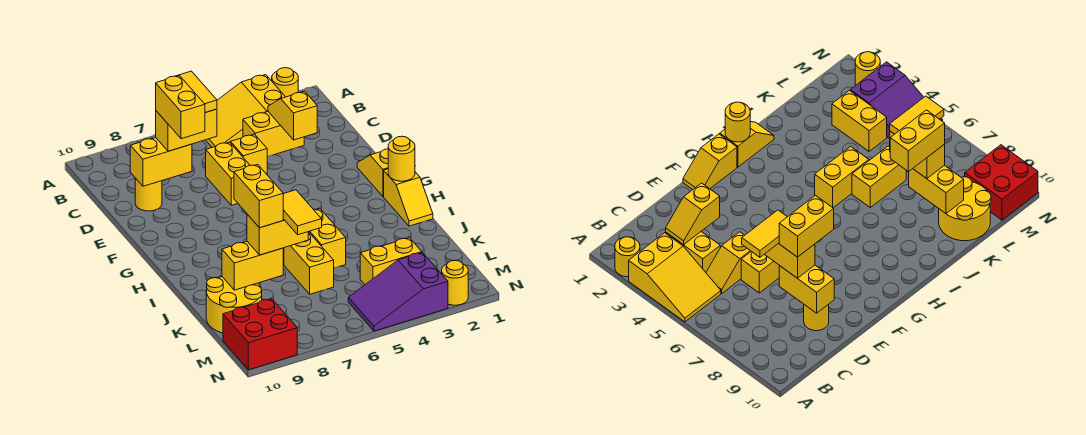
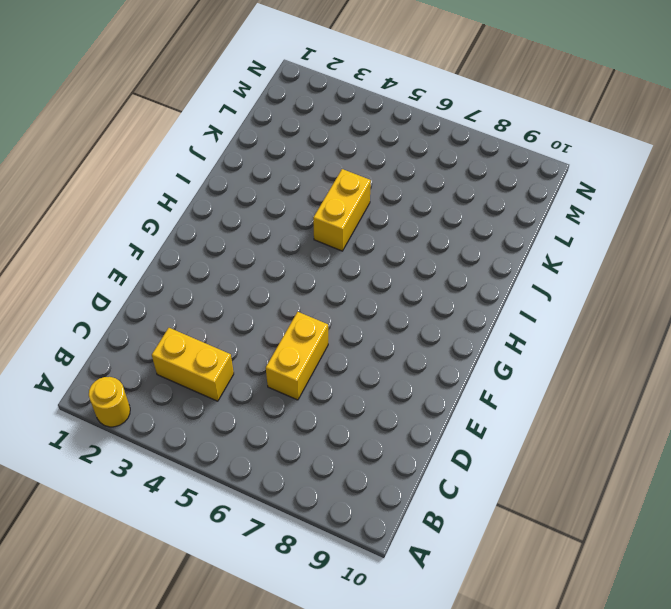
none -> yellow 2x3 slope [206,75,285,147]
none -> yellow 1x2 slope [230,134,267,174]
none -> yellow 1x1 round brick [135,178,162,211]

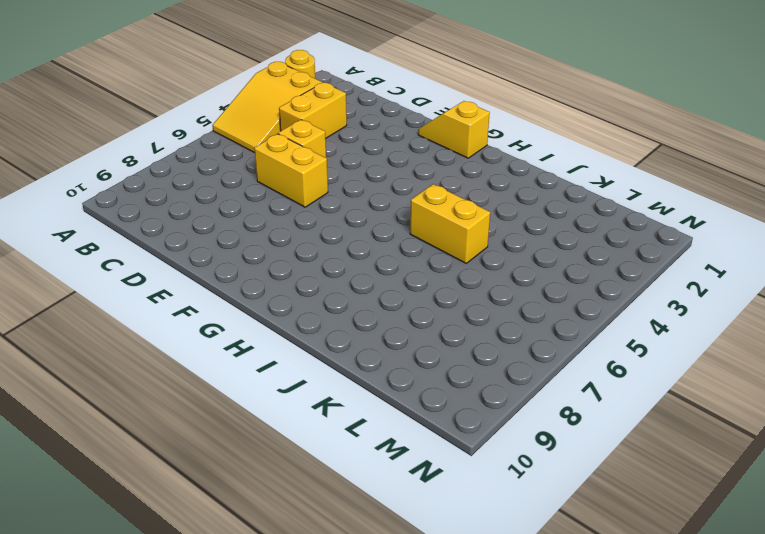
none -> yellow 1x1 round brick [135,178,162,211]
none -> yellow 1x2 slope [384,169,433,226]
none -> yellow 1x2 brick [284,232,334,294]

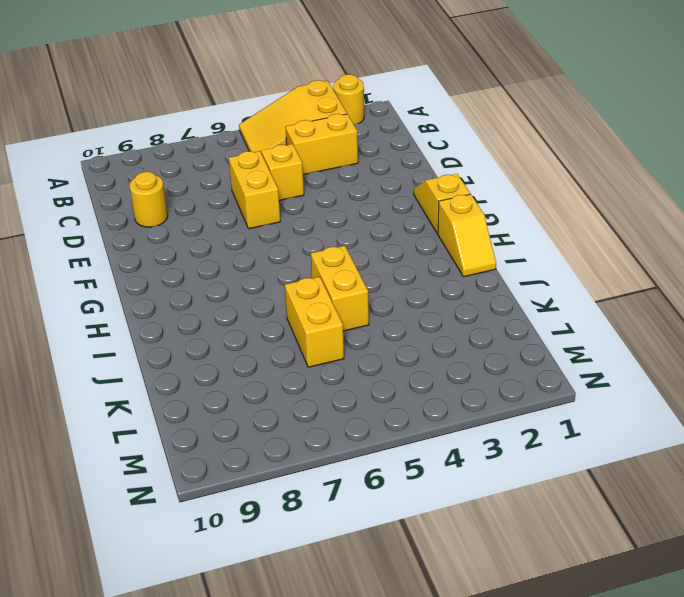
none -> yellow 2x2 round brick [206,277,262,333]
none -> yellow 1x2 brick [360,238,422,284]
none -> purple 2x3 slope [348,253,448,331]

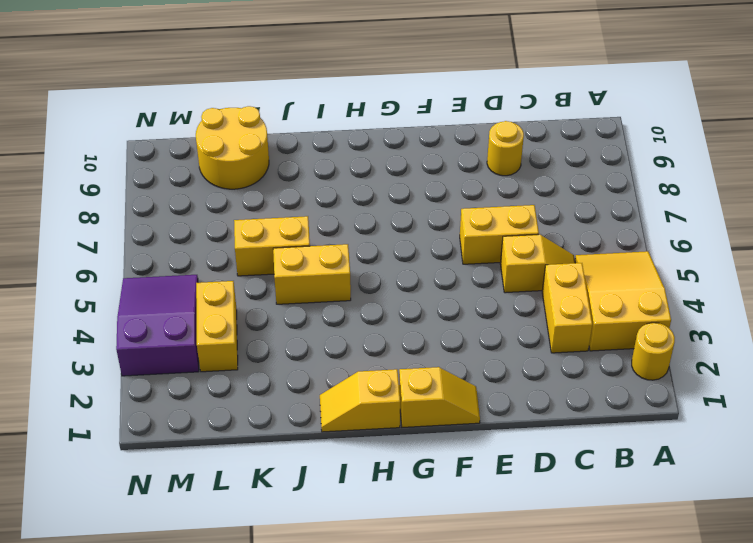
none -> red 2x2 brick [223,299,297,370]
none -> yellow 1x1 round brick [442,260,468,305]
none -> yellow 1x2 slope [268,91,317,140]

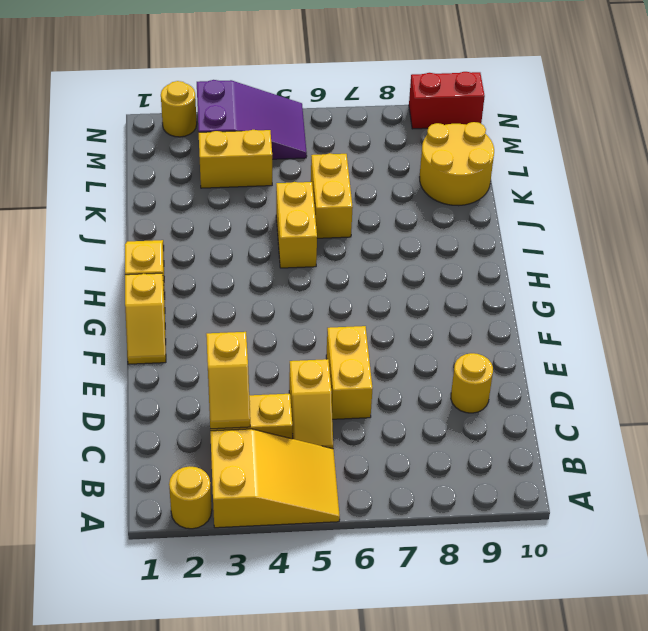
red 1x2 brick [409,72,485,129] -> red 2x2 brick [223,299,297,370]
none -> yellow 1x2 brick [130,138,192,186]
none -> yellow 1x1 round brick [388,136,415,181]
none -> yellow 1x2 brick [222,242,283,290]

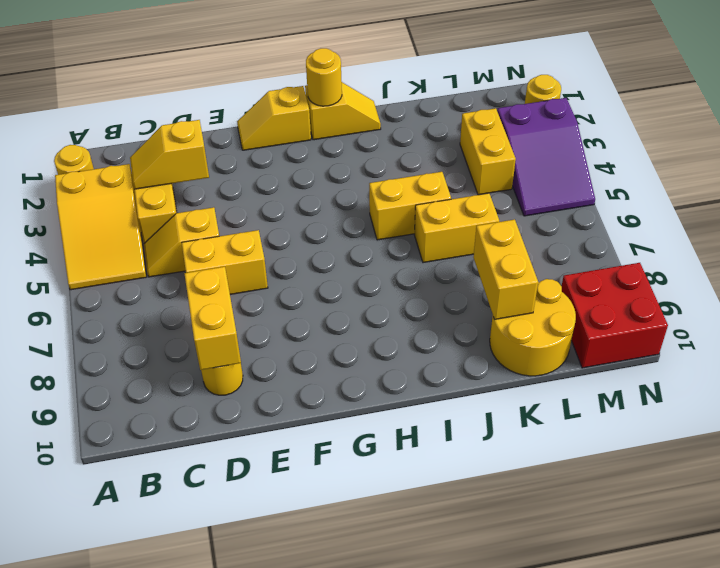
none -> yellow 1x2 brick [156,109,217,151]
none -> yellow 1x2 brick [247,214,308,255]
none -> yellow 1x2 tile [175,71,217,113]

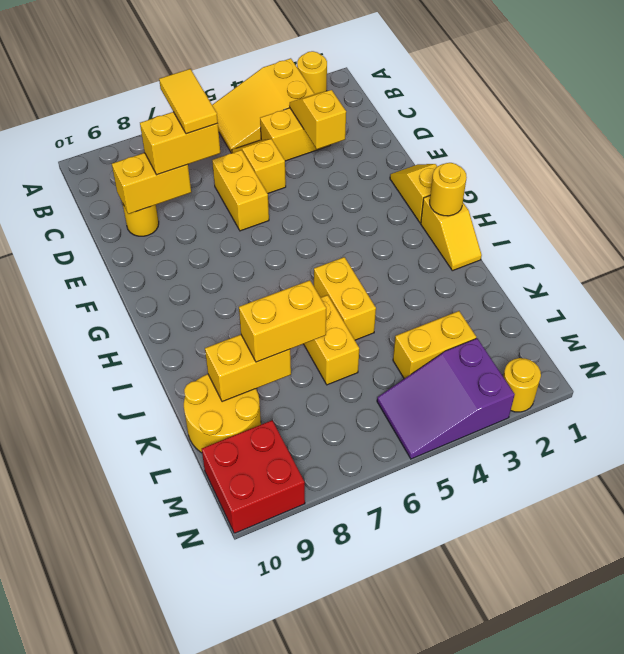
none -> yellow 1x2 brick [156,76,205,139]
none -> yellow 1x2 brick [234,164,283,228]
none -> yellow 1x2 tile [283,190,322,235]

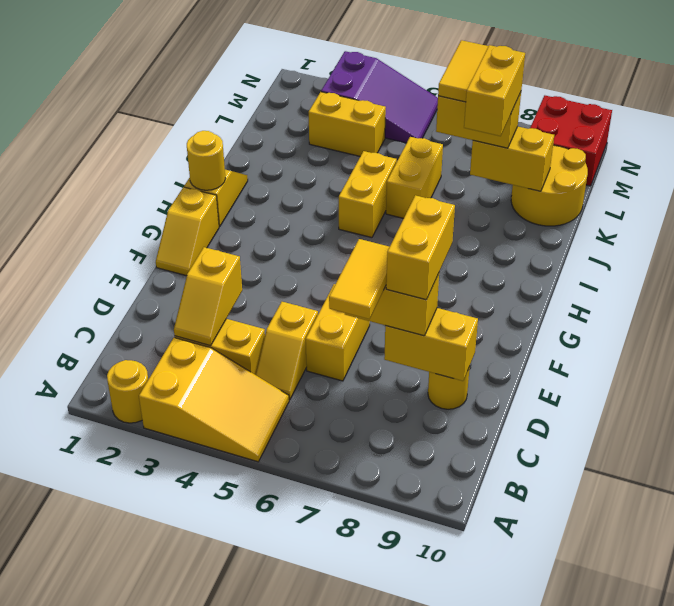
none -> yellow 1x1 round brick [442,260,468,305]

